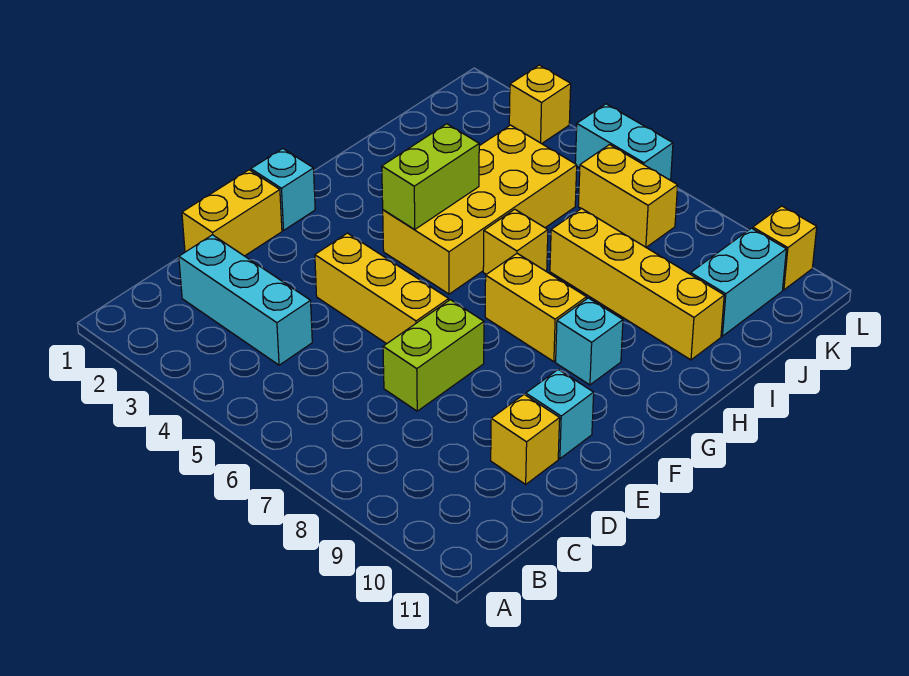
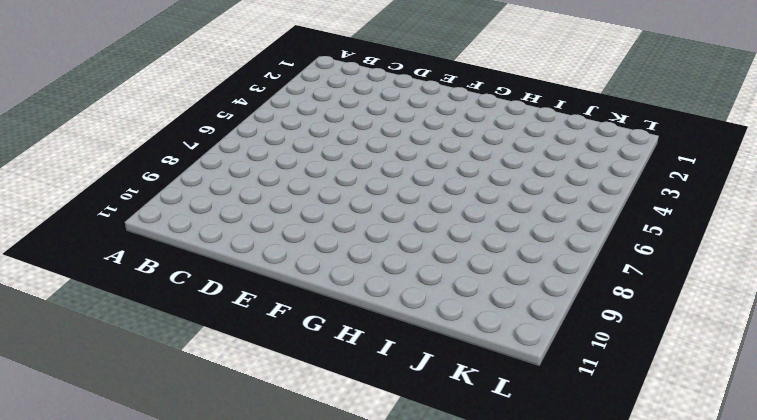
none -> cyan 1x3 brick [179,235,312,365]
none -> yellow 1x2 brick [182,170,282,256]
none -> lime 1x2 brick [383,300,484,411]

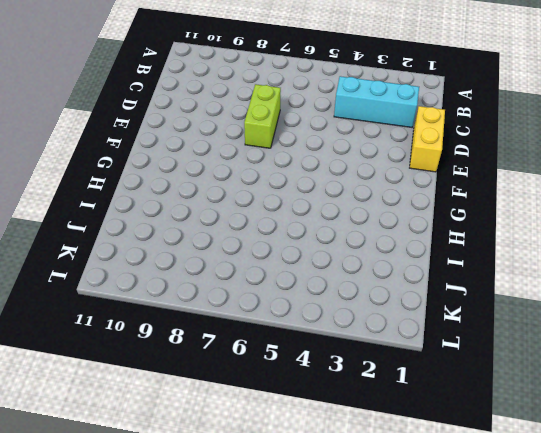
none -> yellow 1x1 brick [491,394,560,484]
none -> yellow 1x3 brick [315,233,449,344]
none -> cyan 1x1 brick [526,369,594,459]

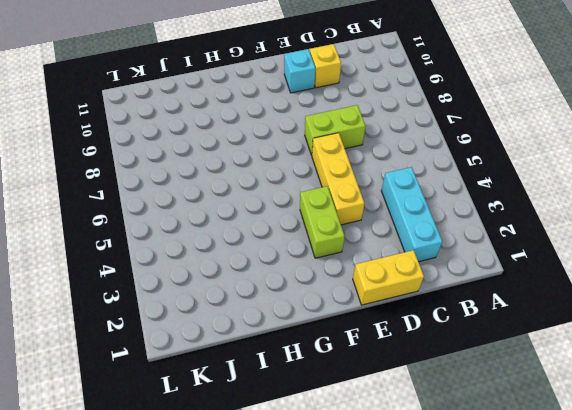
lime 1x2 brick [300,186,345,258] -> lime 1x2 brick turned to [382,124,479,230]
none -> cyan 1x1 brick [251,149,315,230]
none -> yellow 2x4 brick [383,125,577,294]
none -> yellow 1x2 brick [485,254,587,362]

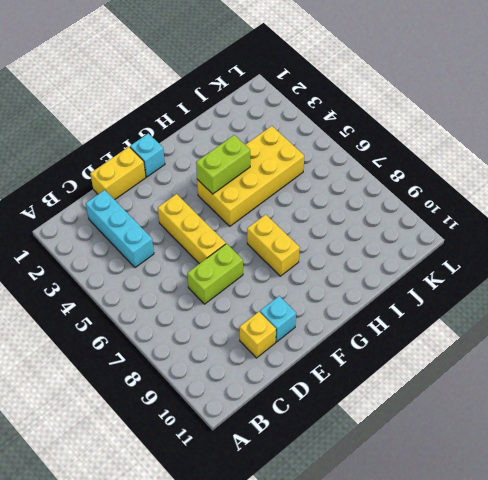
none -> cyan 1x1 brick [556,298,623,385]
none -> yellow 1x1 brick [483,209,548,274]
none -> yellow 1x4 brick [550,209,724,360]

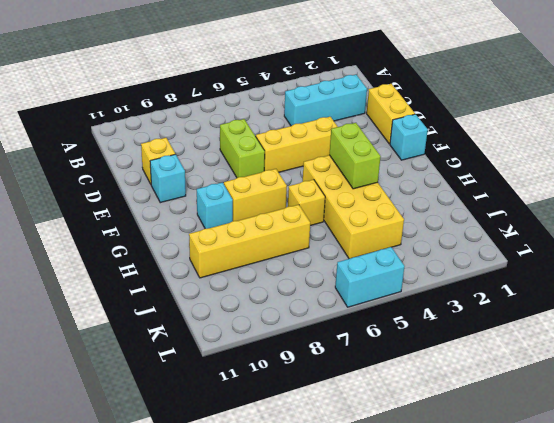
none -> cyan 1x2 brick [691,228,786,336]
none -> yellow 1x2 brick [578,145,678,247]
none -> yellow 1x1 brick [509,65,571,144]

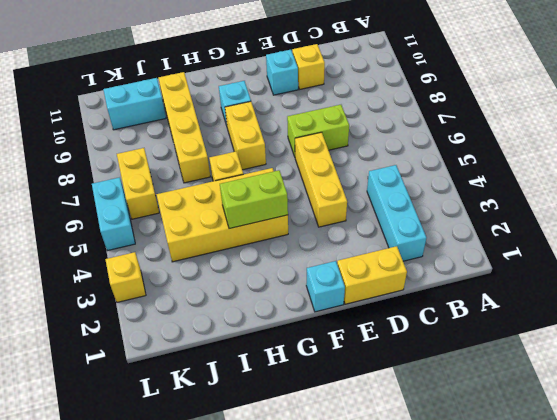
none -> yellow 1x1 brick [753,206,817,290]

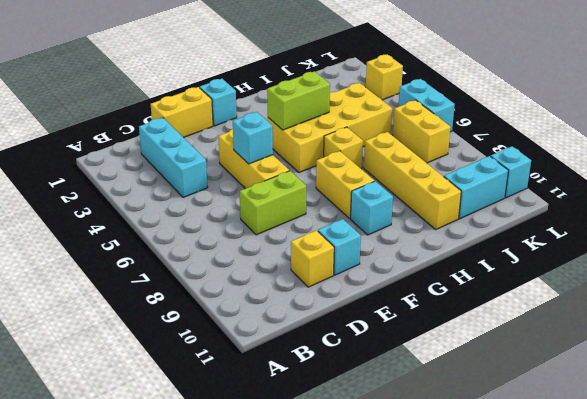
cyan 1x1 brick [233,112,273,164] -> none
cyan 1x1 brick [491,146,531,198] -> yellow 1x1 brick [753,206,817,290]

